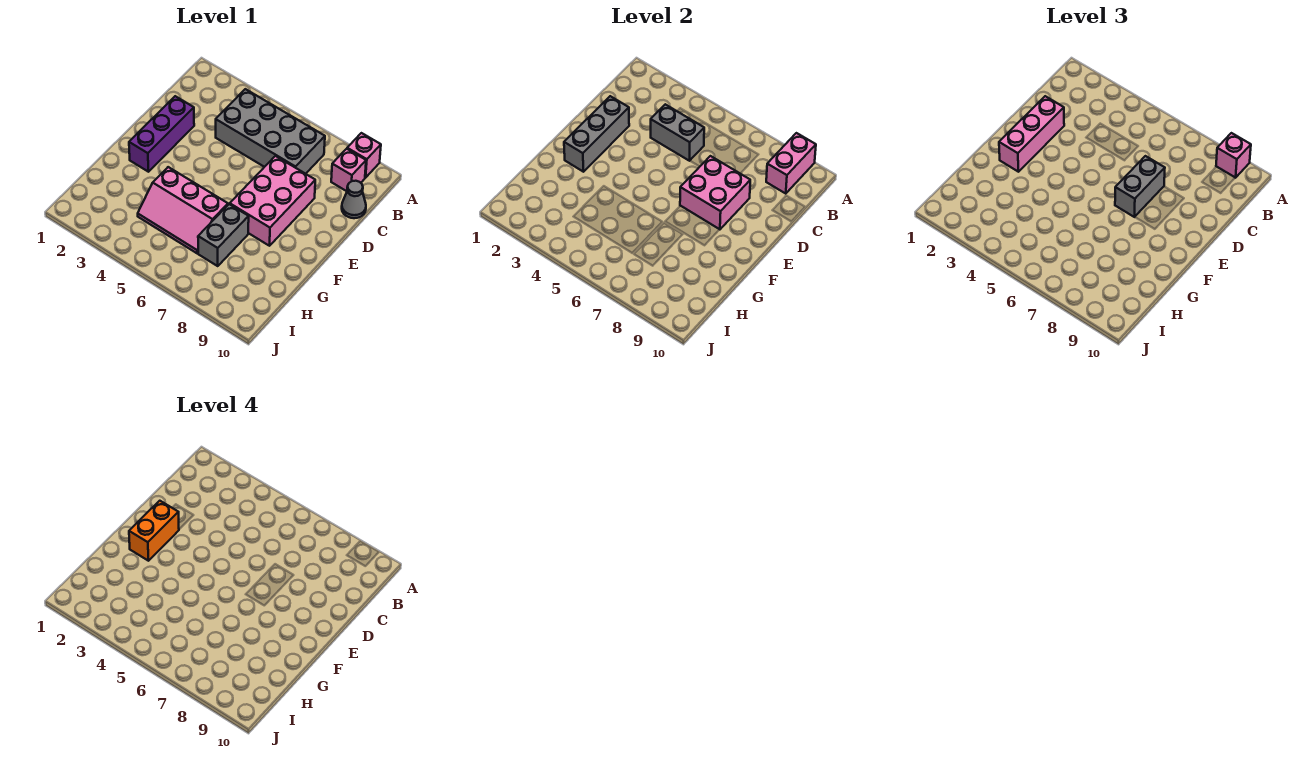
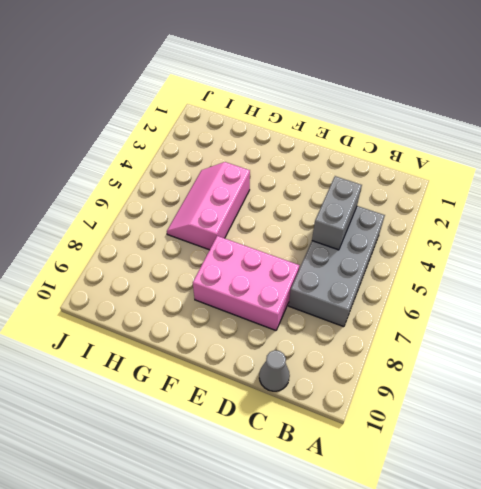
none -> pink 1x1 brick [347,133,381,178]
none -> pink 1x1 brick [331,149,366,191]
none -> purple 1x3 brick [129,96,194,172]

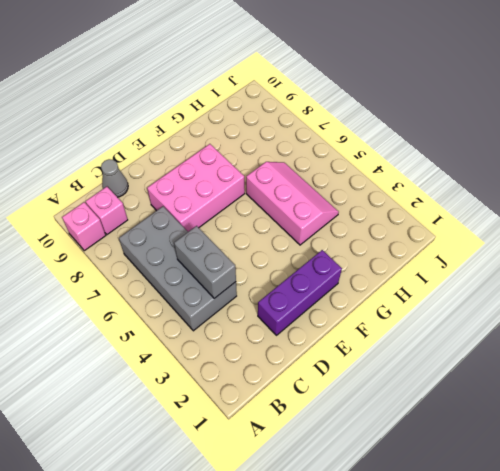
none -> grey 1x2 brick [198,204,249,266]
none -> pink 1x2 brick [766,133,816,194]
none -> grey 1x3 brick [564,96,629,172]

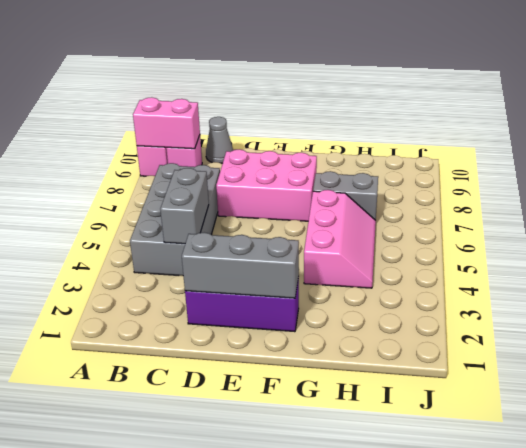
none -> pink 2x2 brick [680,156,750,229]
none -> pink 1x1 brick [1216,133,1251,178]
none -> pink 1x3 brick [999,96,1064,172]

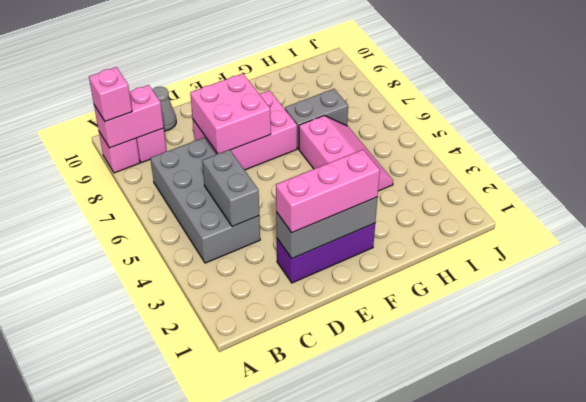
none -> grey 1x2 brick [1115,156,1165,217]
none -> orange 1x2 brick [129,501,179,561]

